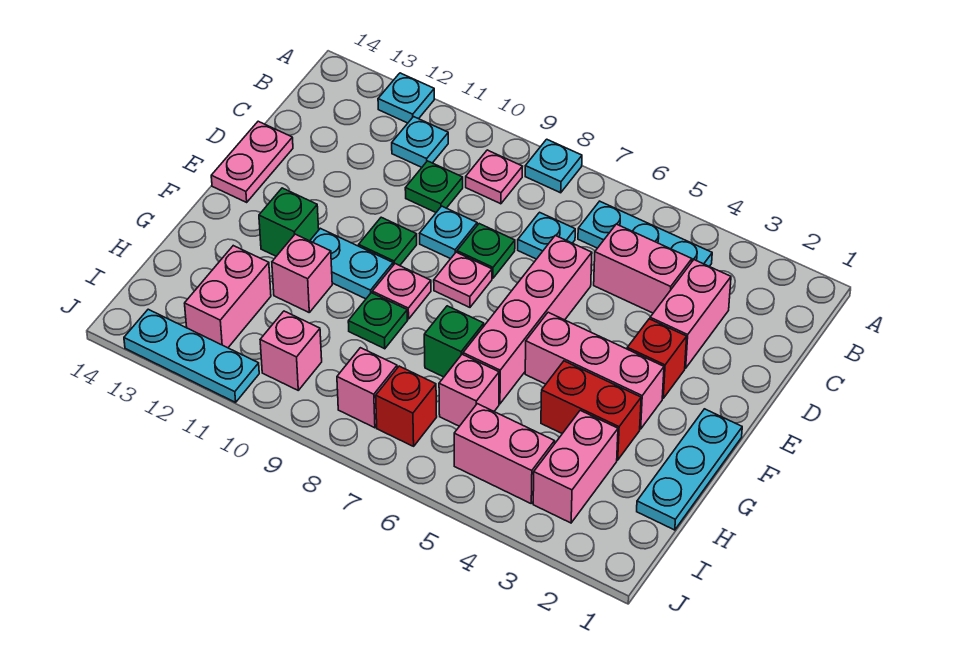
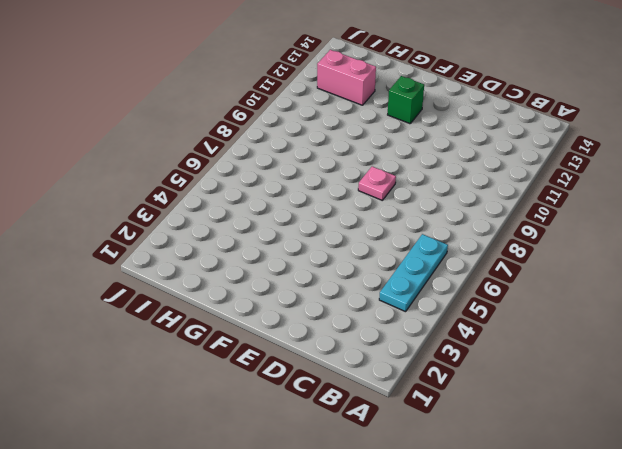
none -> cyan 1x1 plate [525,139,582,193]
none -> cyan 1x1 plate [378,73,434,123]
none -> pink 1x1 plate [466,150,523,204]
none -> cyan 1x1 plate [392,117,448,167]

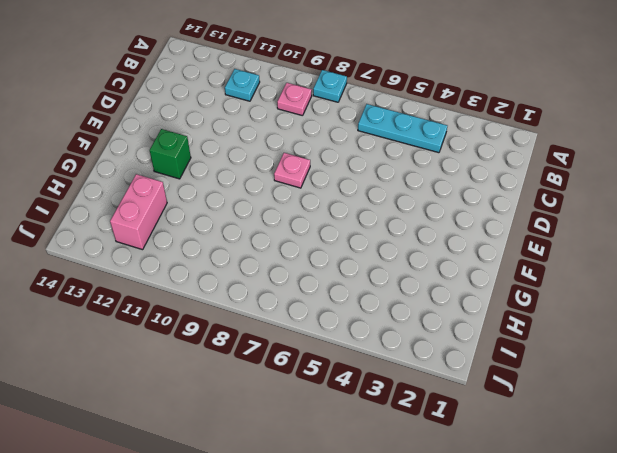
none -> cyan 1x1 plate [378,73,434,123]
none -> pink 1x2 brick [650,260,731,368]
none -> pink 1x2 brick [594,224,692,313]
none -> cyan 1x1 plate [518,212,575,259]

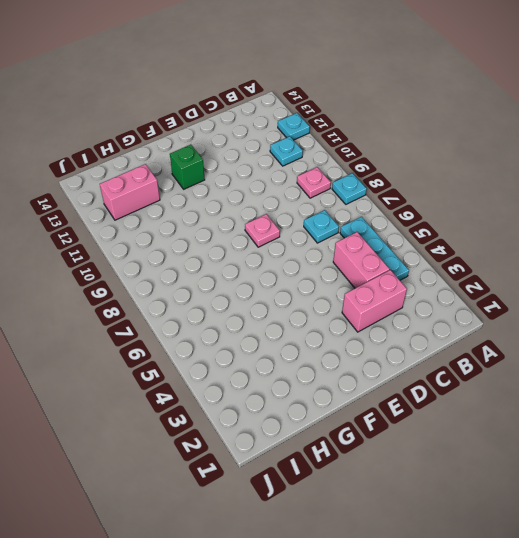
none -> green 1x1 plate [405,161,463,212]
none -> pink 1x4 brick [463,235,592,404]
none -> green 1x1 plate [457,224,515,278]
none -> cyan 1x1 plate [420,206,477,259]

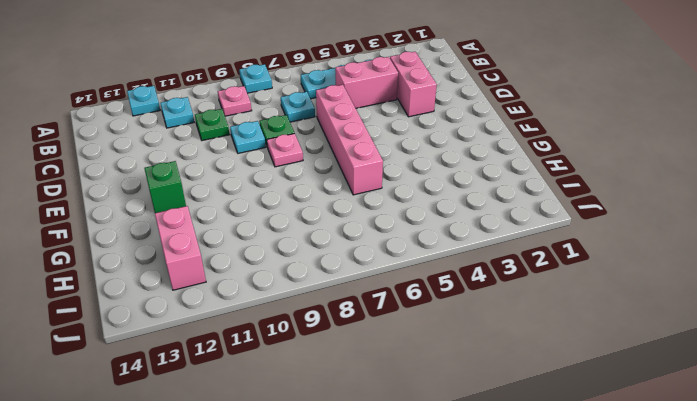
none -> pink 1x2 plate [211,121,293,202]
none -> red 1x1 brick [627,319,687,398]
none -> green 1x1 plate [359,217,417,266]
none -> cyan 1x3 plate [637,409,742,530]

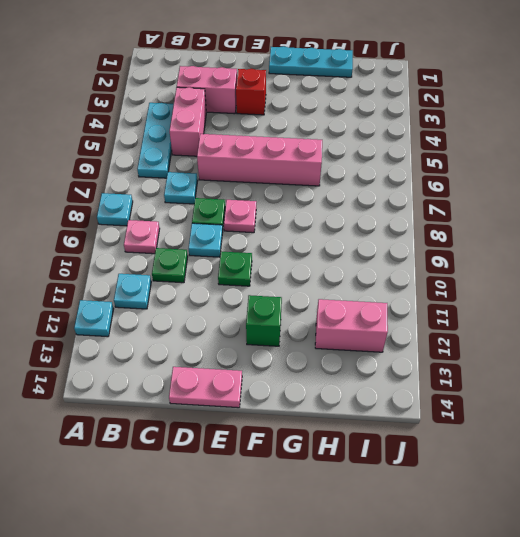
none -> pink 1x3 brick [525,312,664,429]
none -> pink 1x1 plate [372,264,431,319]
none -> cyan 1x2 plate [310,228,393,299]
none -> red 1x2 brick [541,361,641,460]

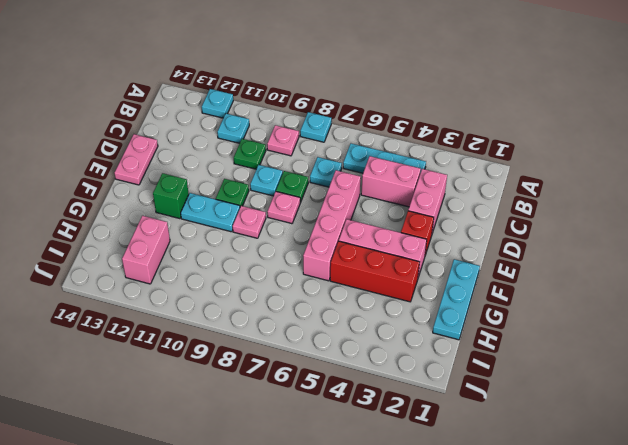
red 1x3 brick [330,241,419,302] -> red 1x2 brick [541,361,641,460]
none -> green 1x1 brick [424,306,484,377]
none -> green 1x1 plate [348,293,408,349]
none -> pink 1x1 brick [272,234,332,312]
none -> pink 1x2 brick [533,410,618,523]

